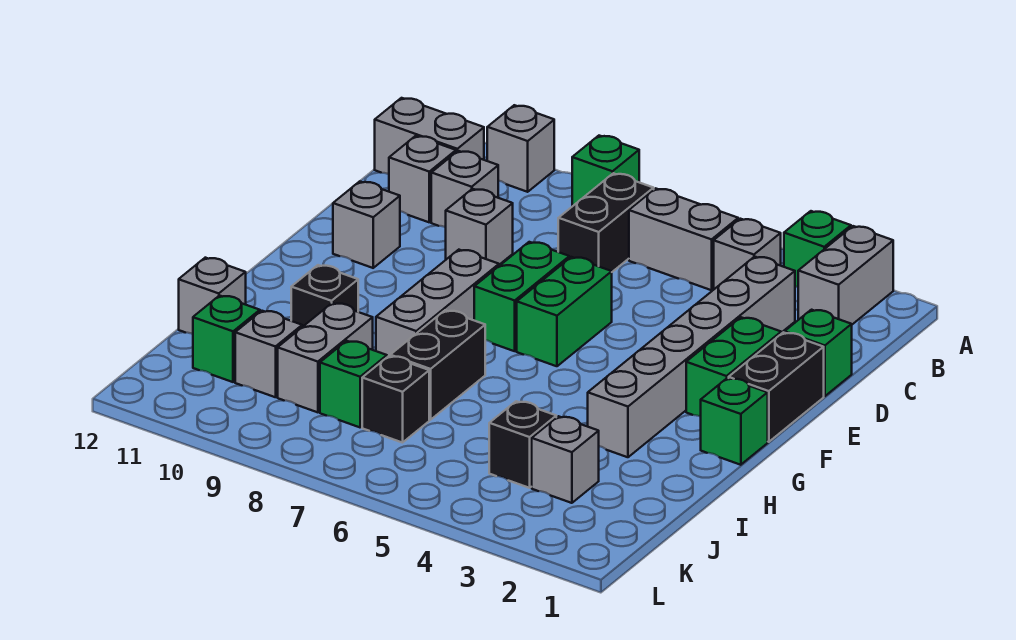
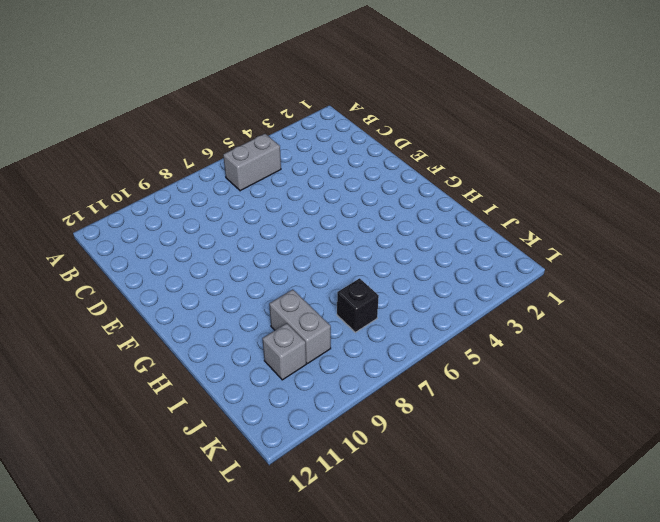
none -> grey 1x2 brick [798,226,893,324]
none -> green 1x1 brick [784,211,851,287]
none -> green 1x1 brick [572,136,639,206]
none -> grey 1x1 brick [487,105,554,192]

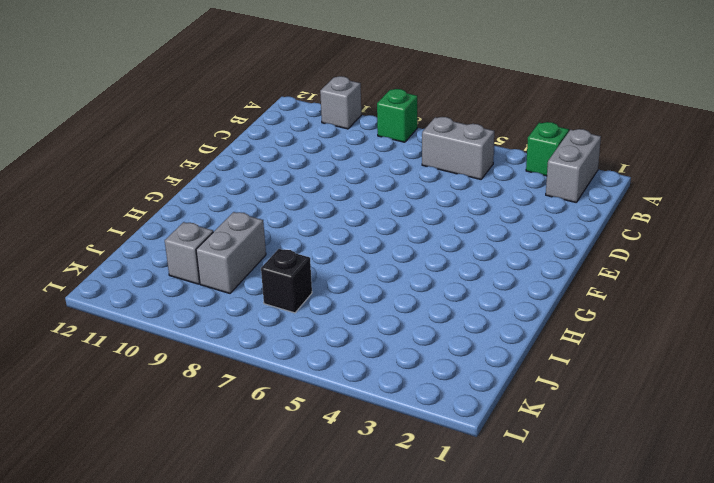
none -> grey 1x1 brick [714,219,781,289]
none -> black 1x2 brick [558,173,654,272]
none -> grey 1x2 brick [375,98,484,174]
none -> grey 1x6 brick [588,257,795,457]

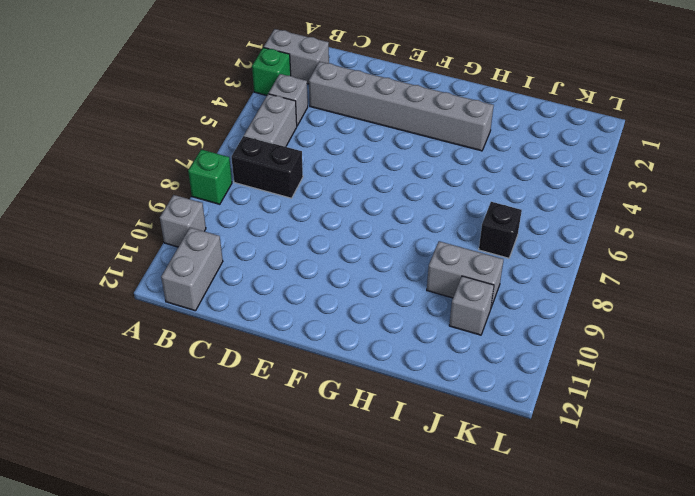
none -> grey 1x1 brick [431,151,498,227]
none -> grey 1x1 brick [389,136,456,222]
none -> green 1x1 brick [785,310,852,396]
none -> grey 1x1 brick [446,189,513,265]

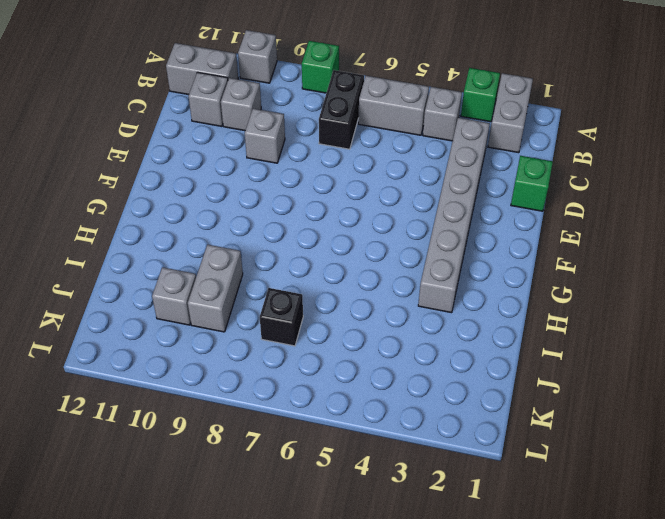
none -> black 1x2 brick [729,332,824,442]
none -> green 1x2 brick [686,317,781,417]
none -> green 1x2 brick [517,257,612,366]
none -> green 1x2 brick [474,242,569,351]

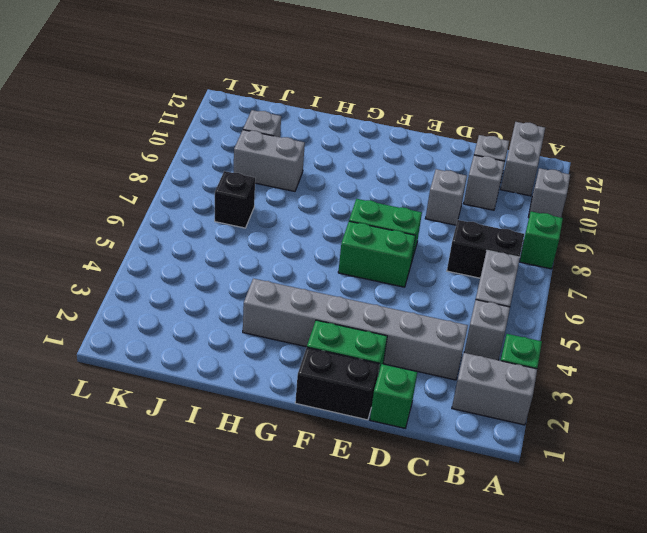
none -> grey 1x1 brick [333,181,400,268]
none -> grey 1x3 brick [376,250,499,357]
none -> green 1x1 brick [701,378,768,465]
none -> black 1x2 brick [390,310,485,420]

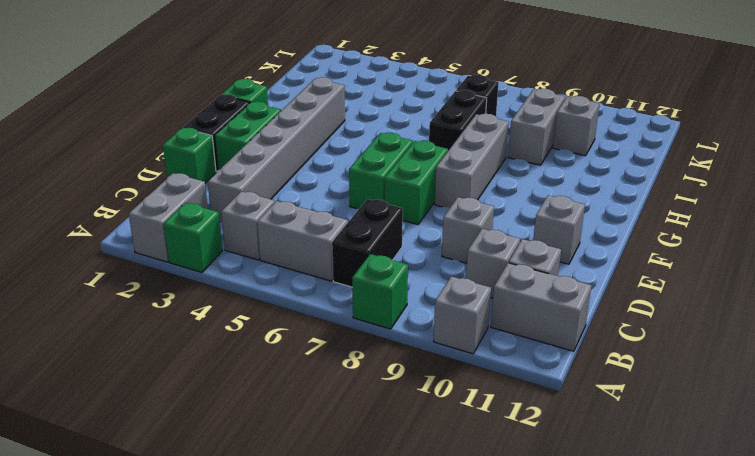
none -> black 1x1 brick [291,265,358,327]
none -> grey 1x1 brick [179,258,246,334]
none -> grey 1x1 brick [532,416,599,503]
none -> black 1x1 brick [489,401,556,488]

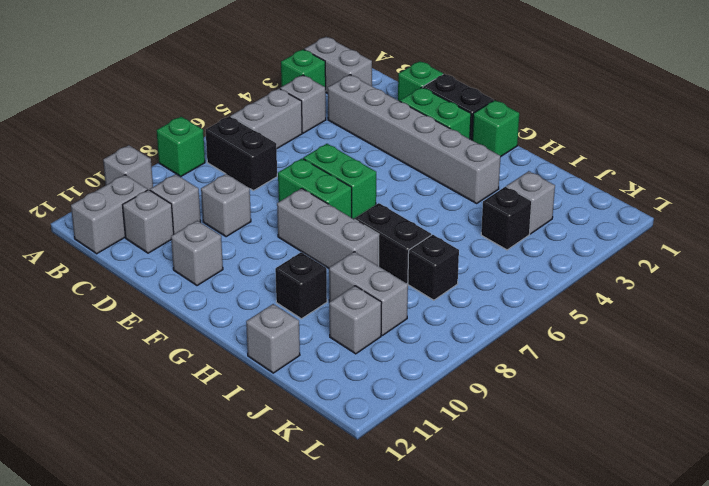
none -> green 1x1 brick [320,341,387,427]
none -> green 1x1 brick [193,296,260,382]

